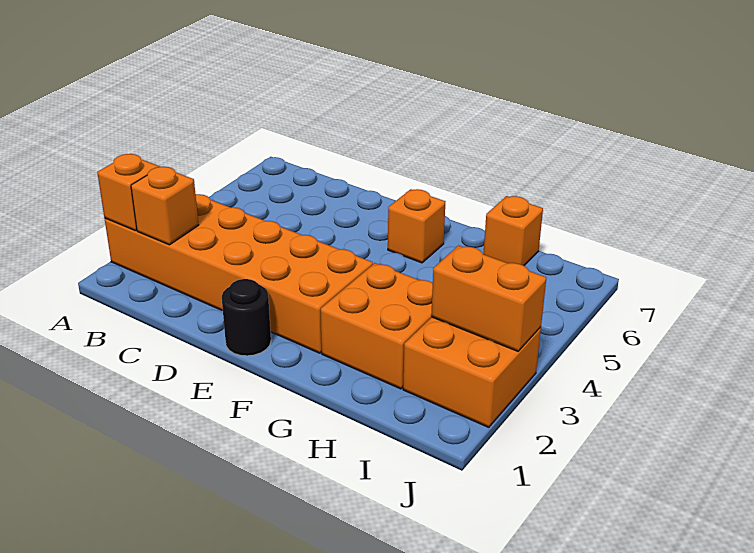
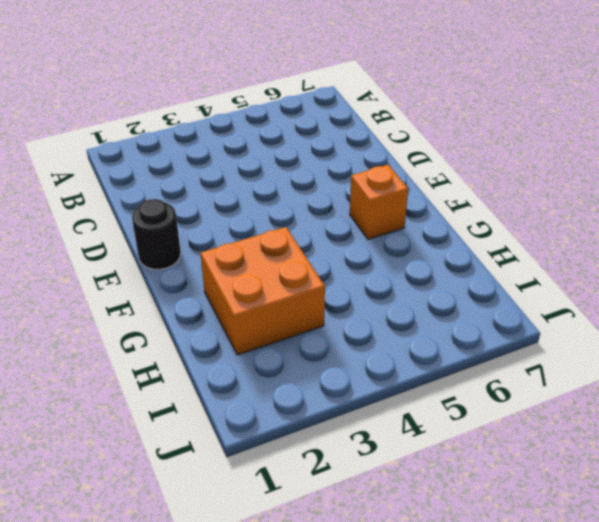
none -> orange 2x6 brick [104,194,373,353]
none -> orange 1x1 brick [483,196,543,266]

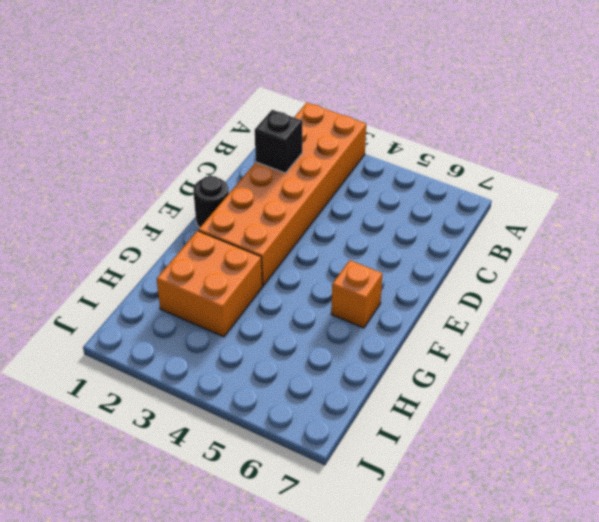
black 1x1 brick [255,110,302,173] -> none
none -> orange 1x1 brick [483,196,543,266]
none -> orange 2x2 brick [403,317,541,427]

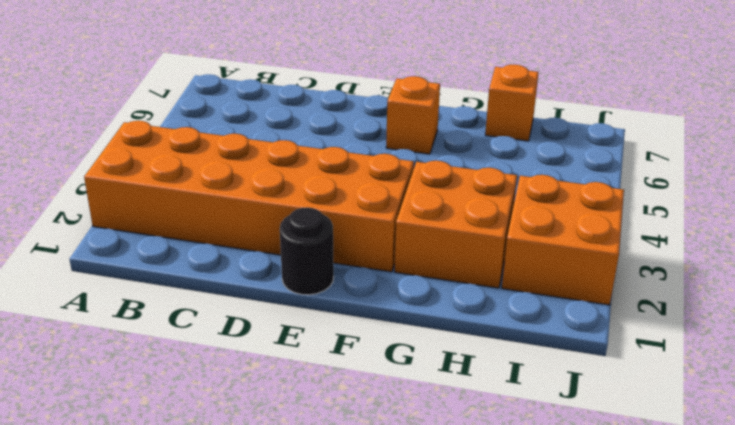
none -> orange 1x1 brick [97,154,160,231]
none -> orange 1x1 brick [131,167,198,245]

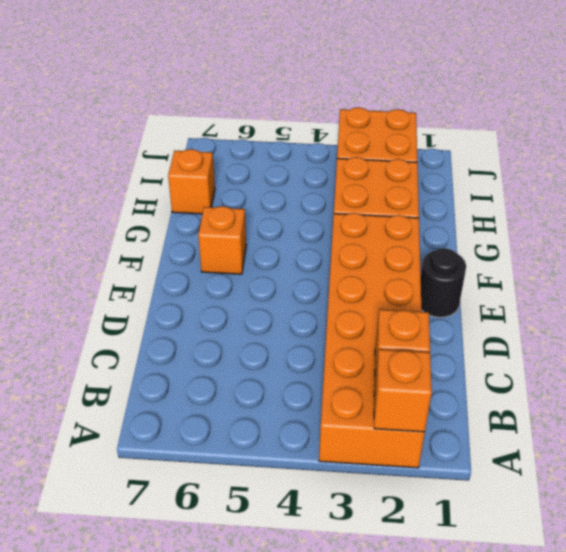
none -> orange 1x2 brick [431,245,546,351]

